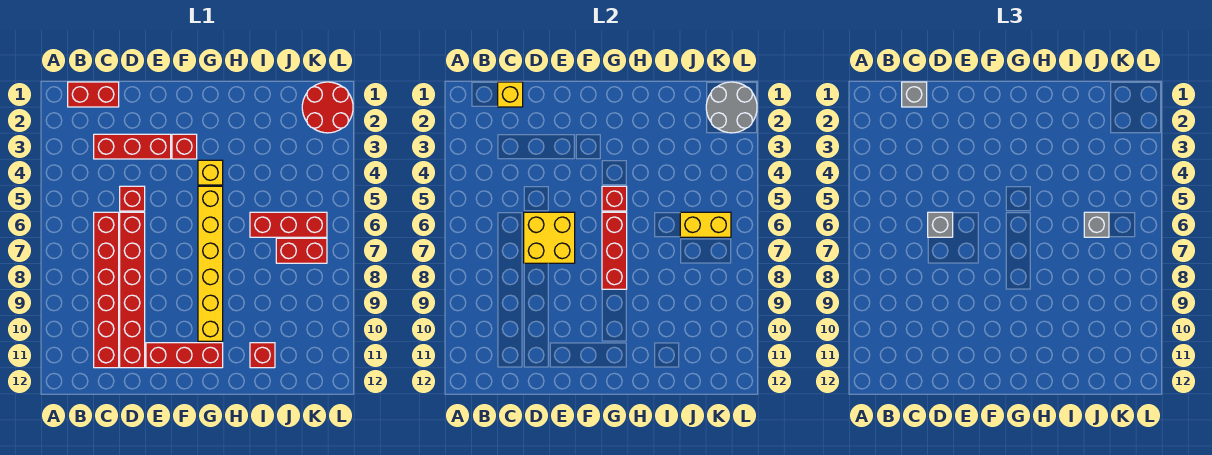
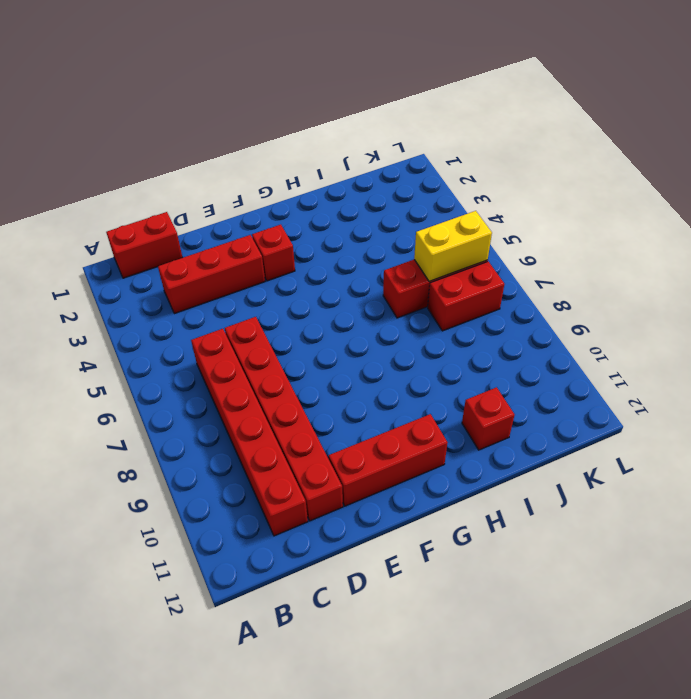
none -> red 1x1 brick [120,186,145,211]
none -> yellow 1x1 brick [198,160,223,185]
none -> yellow 1x6 brick [198,186,223,341]

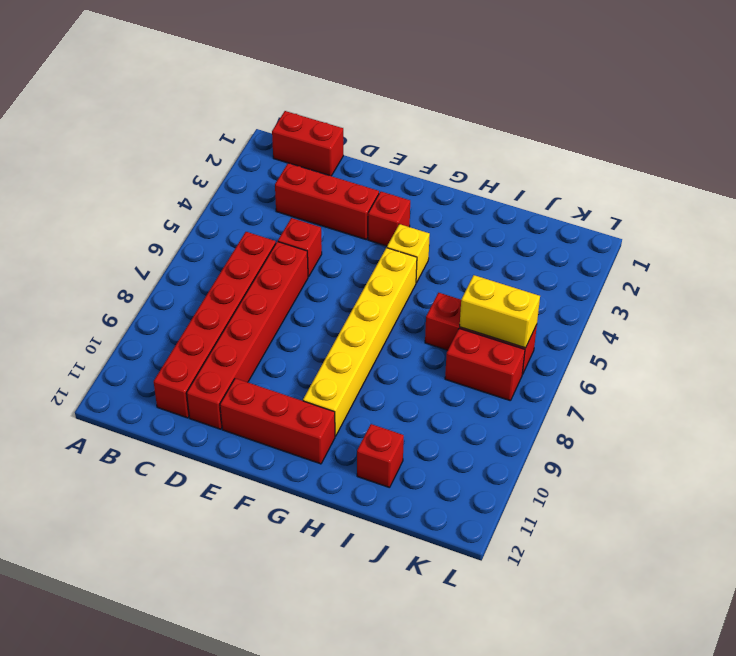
none -> red 2x2 round brick [302,82,353,133]
none -> yellow 1x1 brick [498,82,523,107]
none -> yellow 2x2 brick [524,212,575,263]

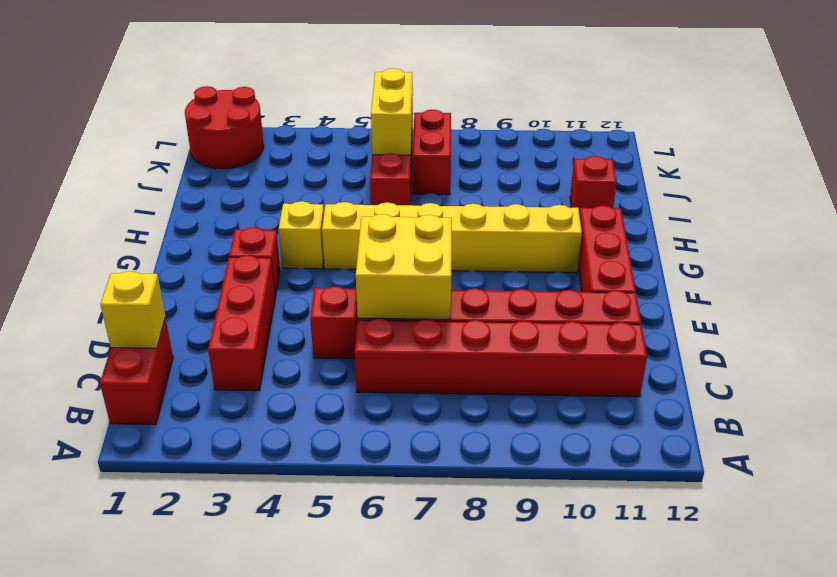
none -> red 1x1 brick [602,186,627,211]
none -> red 1x3 brick [602,212,627,289]
none -> grey 2x2 round brick [706,82,757,133]

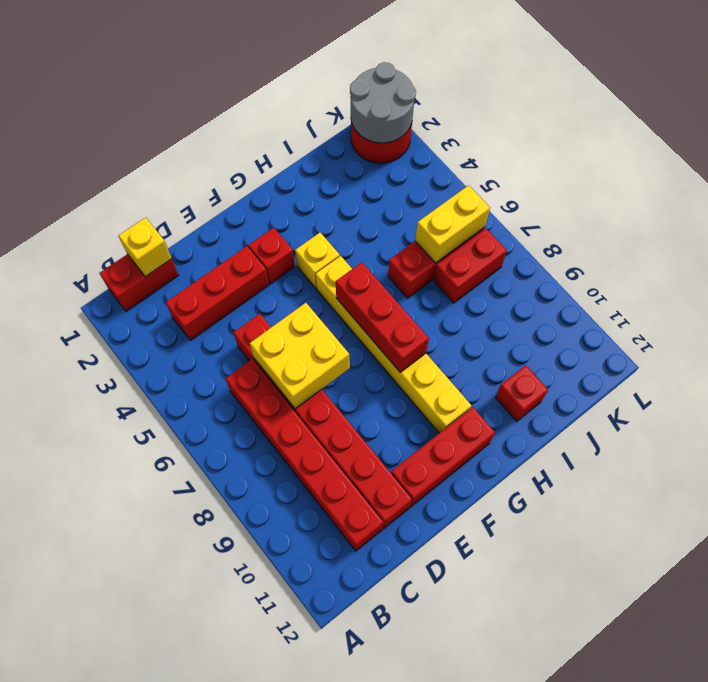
none -> red 1x1 brick [602,186,627,211]
none -> grey 1x1 brick [902,82,927,107]
none -> grey 1x1 brick [928,212,953,237]

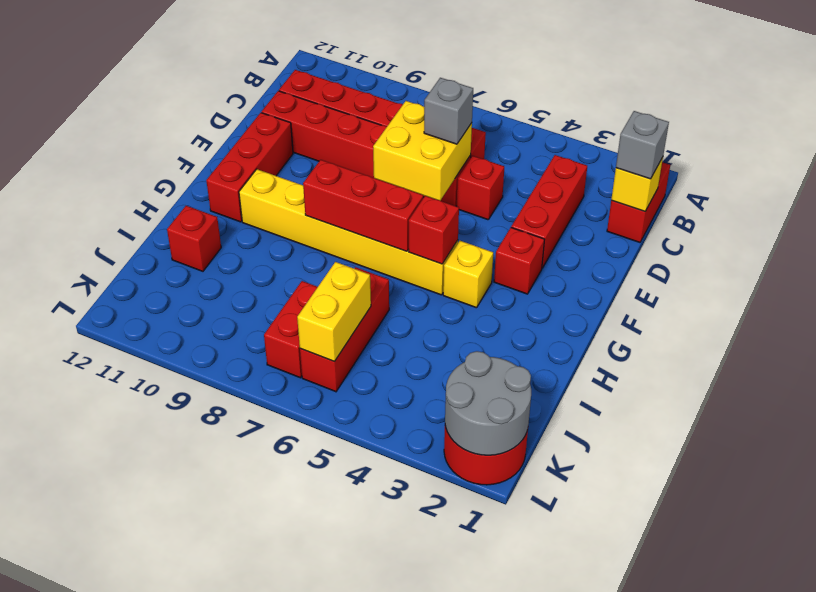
none -> grey 1x1 brick [1084,212,1109,237]

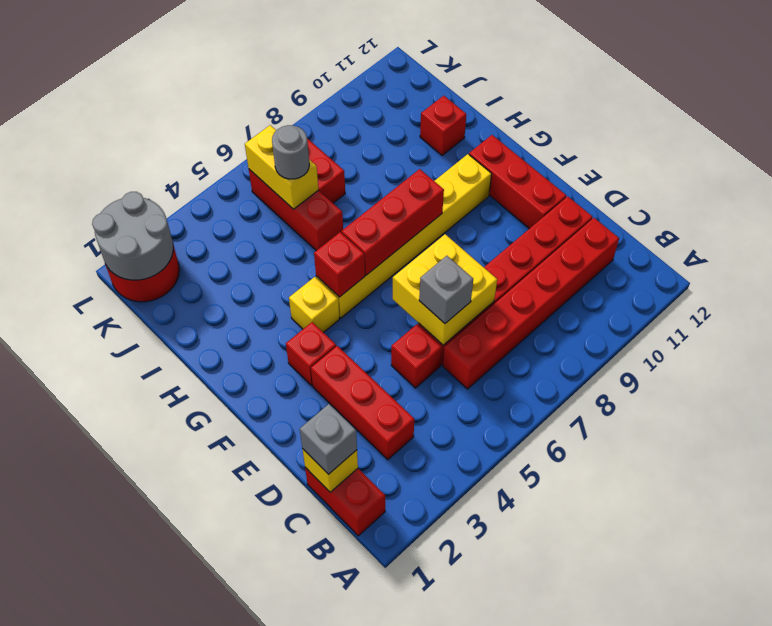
grey 1x1 round brick [272,125,309,179] -> grey 1x1 brick [1084,212,1109,237]

